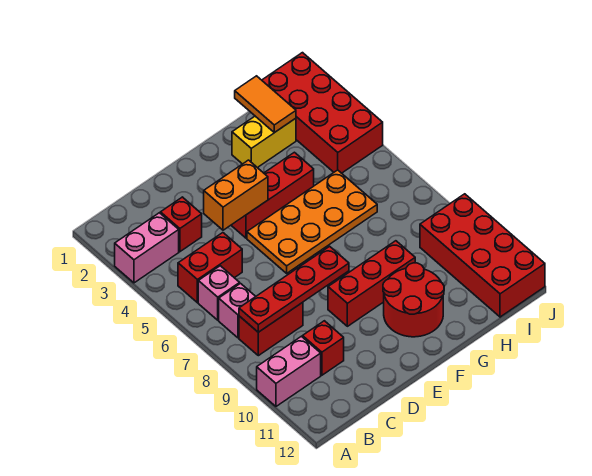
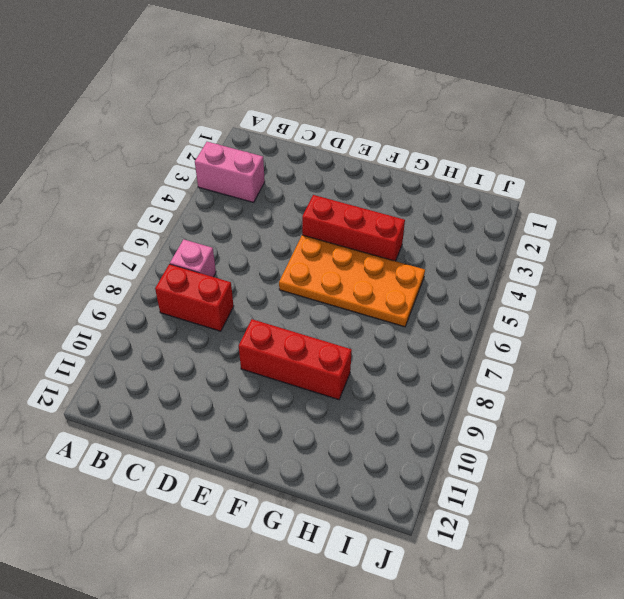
none -> pink 1x2 brick [257,336,321,406]
none -> red 1x2 brick [178,233,242,303]
none -> pink 1x1 brick [198,266,240,320]

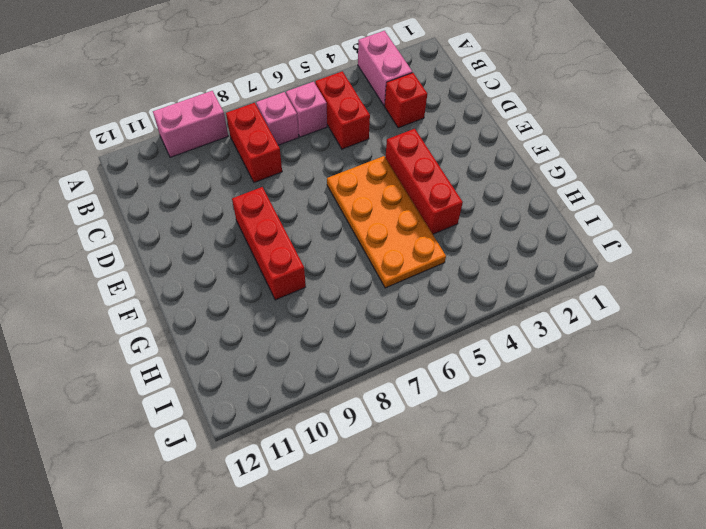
pink 1x2 brick [153,91,228,157] -> pink 1x2 brick turned to [257,336,321,406]
none -> red 1x1 brick [303,321,344,375]
none -> red 2x2 round brick [383,263,444,337]
none -> yellow 1x2 brick [232,116,296,168]

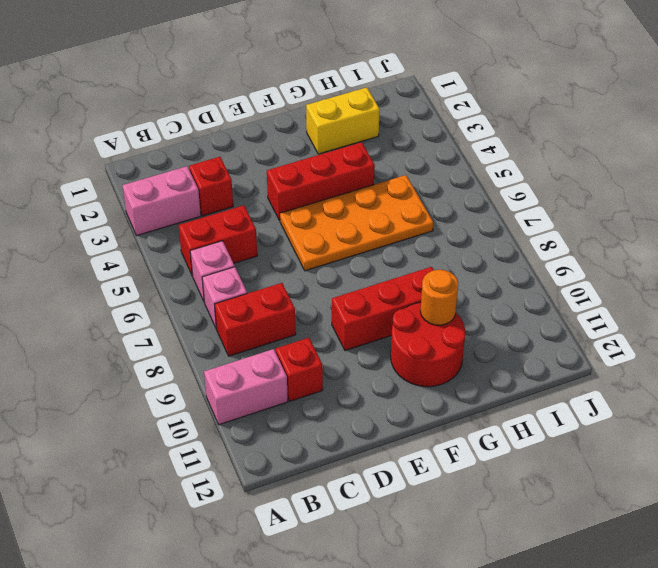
orange 1x1 round brick [420,270,458,325] -> none
none -> red 2x4 brick [262,53,383,173]
none -> red 2x4 brick [420,194,545,317]
none -> red 1x4 plate [239,246,349,332]

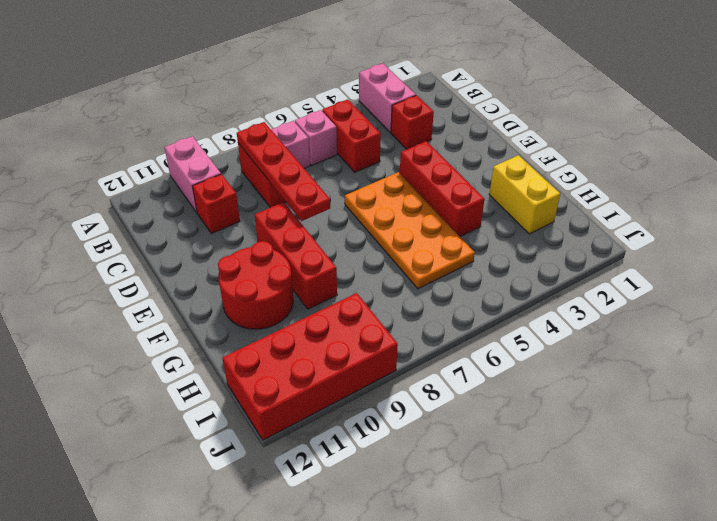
none -> red 2x4 brick [262,53,383,173]
none -> orange 1x2 brick [204,160,268,230]
none -> orange 1x2 tile [235,76,296,133]

